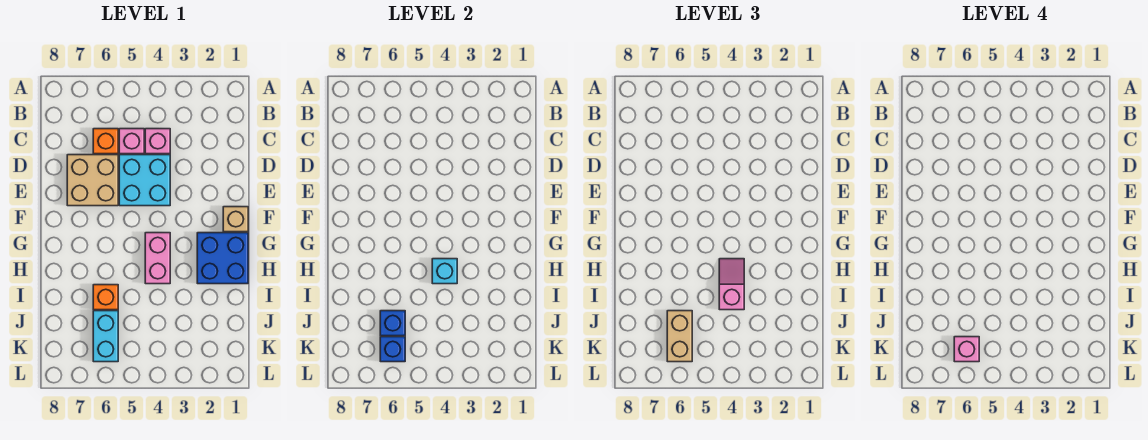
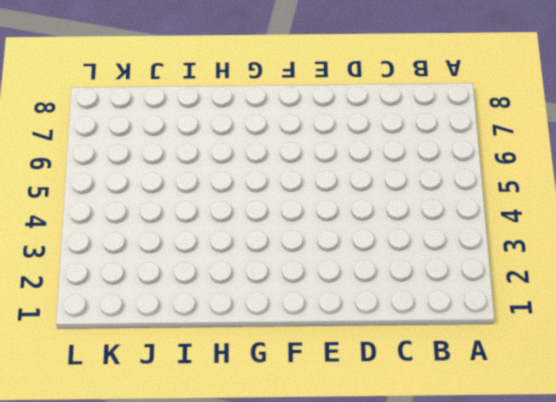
none -> pink 1x1 brick [145,129,170,154]
none -> pink 1x1 brick [119,129,144,154]
none -> orange 1x1 brick [93,129,118,154]

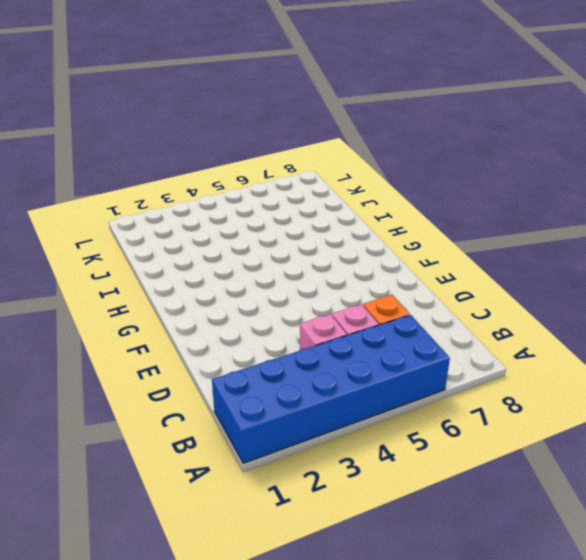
blue 2x6 brick [212,315,450,463] -> none
none -> cyan 2x2 brick [119,155,170,206]
none -> tan 2x2 brick [67,155,118,206]
none -> tan 1x1 brick [223,207,248,232]

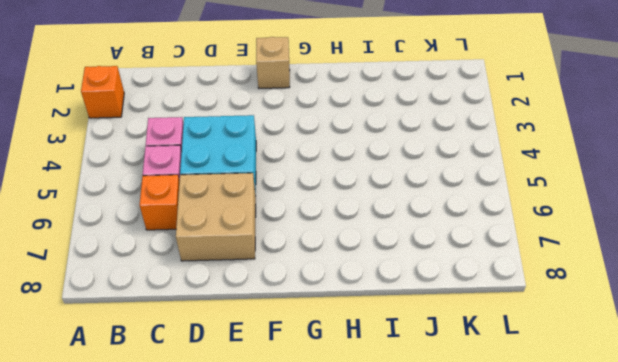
orange 1x1 brick [81,66,124,118] -> orange 1x1 brick moved to [93,285,118,310]
none -> blue 2x2 brick [197,233,248,284]
none -> pink 1x2 brick [145,233,170,284]
none -> cyan 1x2 brick [93,311,118,362]

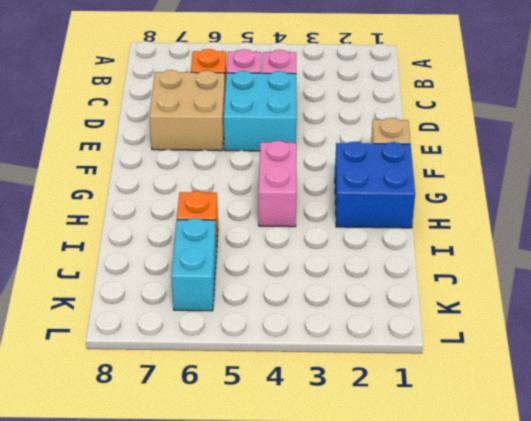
none -> cyan 1x1 brick [432,259,457,284]
none -> blue 1x1 brick [380,311,405,336]
none -> blue 1x1 brick [380,337,405,362]

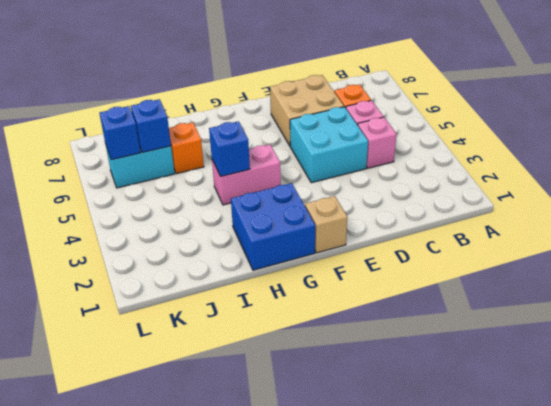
blue 1x1 brick [209,121,250,176] -> cyan 1x1 brick [432,259,457,284]
none -> pink 1x2 slope [719,259,744,310]
none -> tan 1x2 brick [667,311,692,362]
none -> pink 1x1 brick [954,337,979,362]

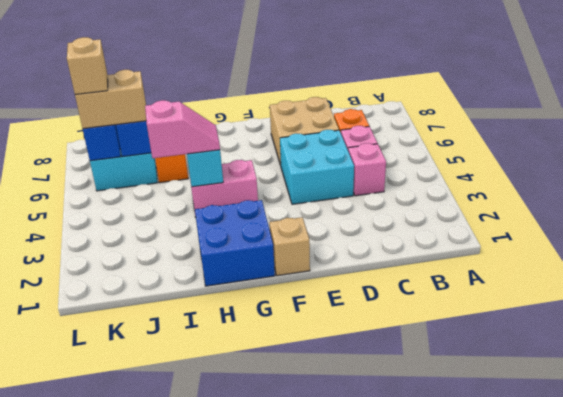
tan 1x1 brick [67,37,108,95] -> pink 1x1 brick [954,337,979,362]

